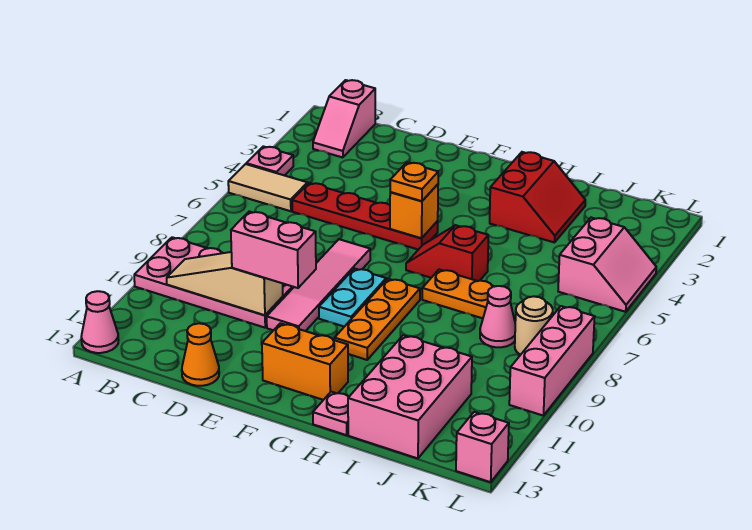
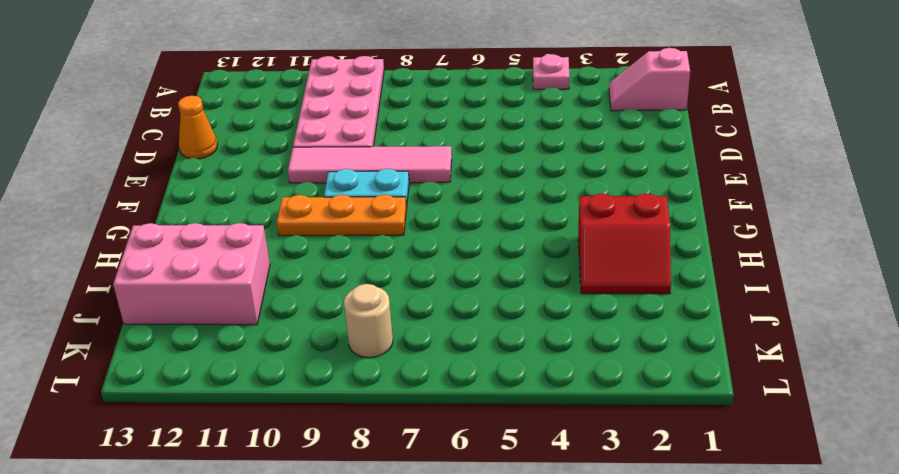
none -> tan 1x2 tile [228,164,308,211]
none -> pink 1x1 cone [81,291,119,353]
none -> red 1x4 plate [292,183,438,250]

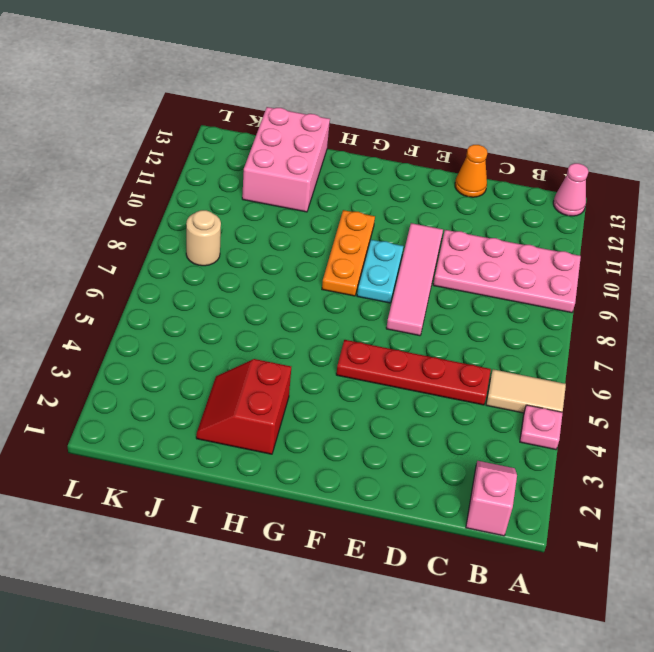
none -> orange 1x2 brick [262,323,348,400]
none -> red 1x2 slope [406,225,488,281]
none -> orange 1x2 plate [422,270,495,318]

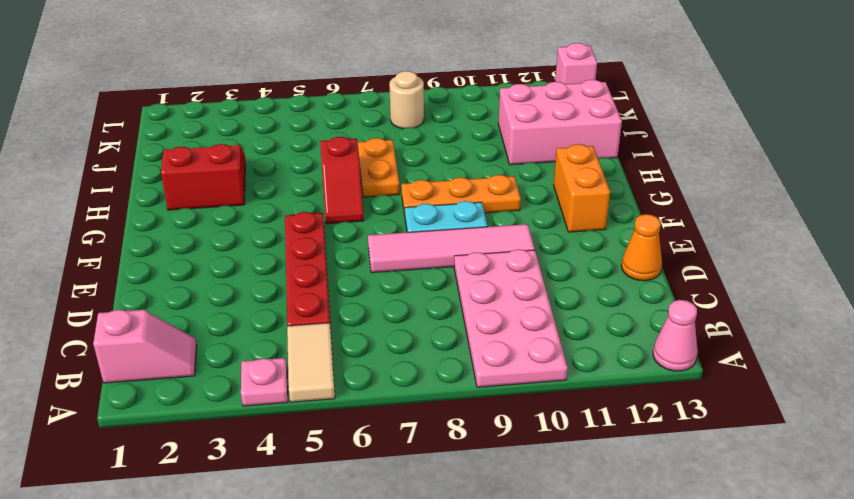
none -> pink 1x1 plate [313,392,349,435]
none -> pink 1x1 cone [480,286,515,347]
none -> pink 2x2 slope [558,218,656,312]

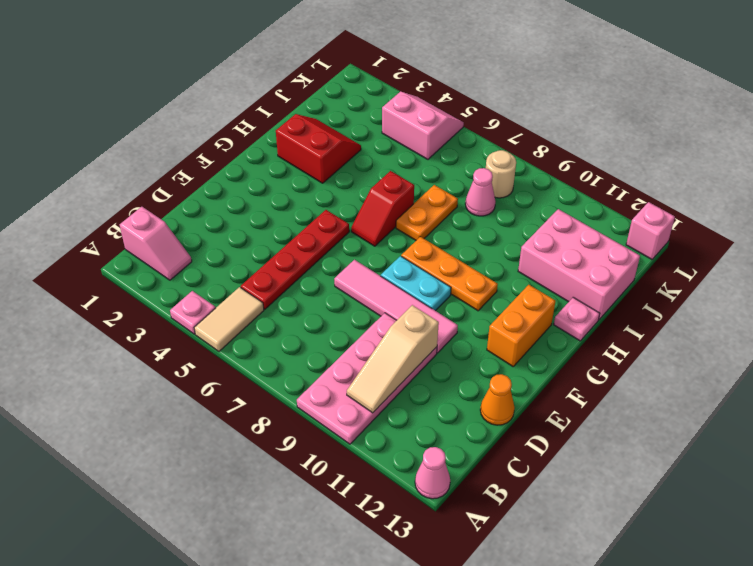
none -> pink 1x3 brick [509,306,595,416]
none -> orange 1x1 brick [390,184,438,238]
none -> pink 1x2 brick [231,211,316,288]

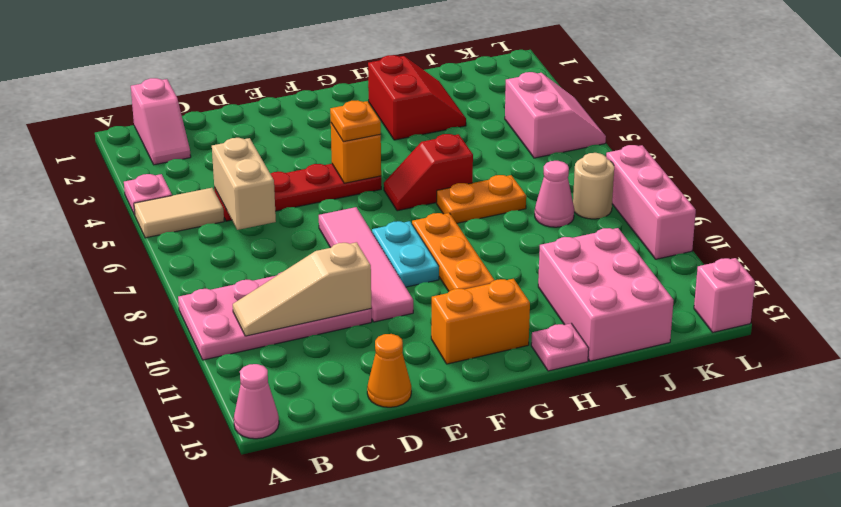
tan 1x2 brick [212,138,276,230] -> none
none -> pink 1x2 brick [231,211,316,288]

